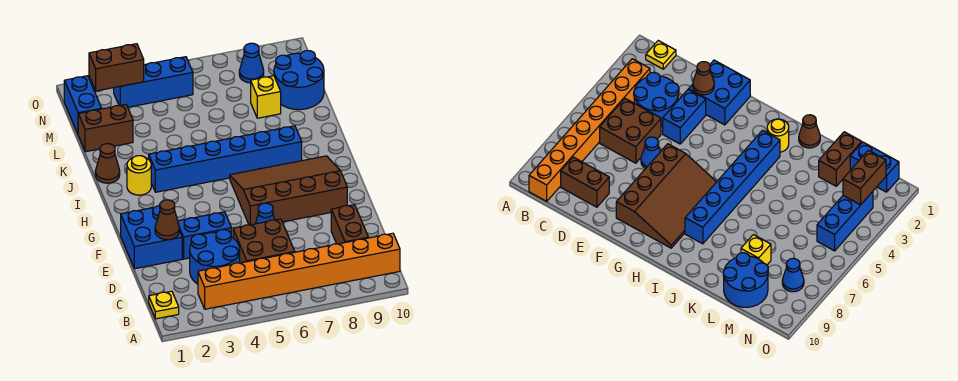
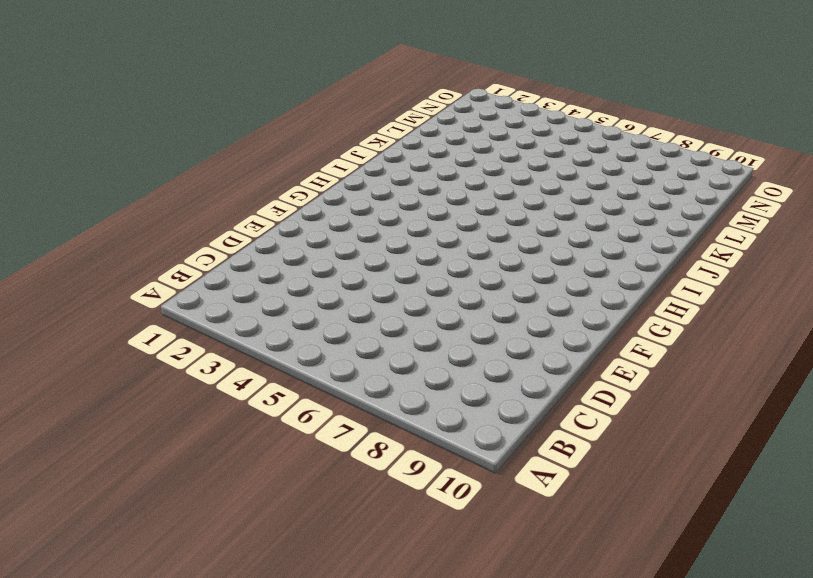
none -> yellow 1x1 plate [149,291,179,319]
none -> orange 1x8 brick [198,233,400,309]
none -> blue 2x2 round brick [190,230,240,284]

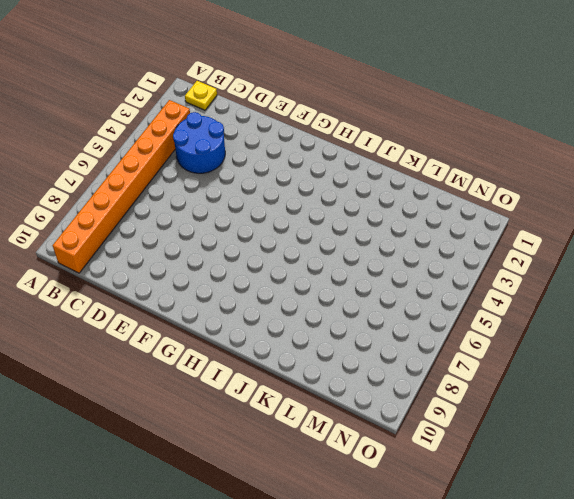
none -> brown 2x2 brick [233,219,295,263]
none -> brown 1x2 brick [331,205,368,244]
none -> blue 2x2 brick [121,206,182,269]

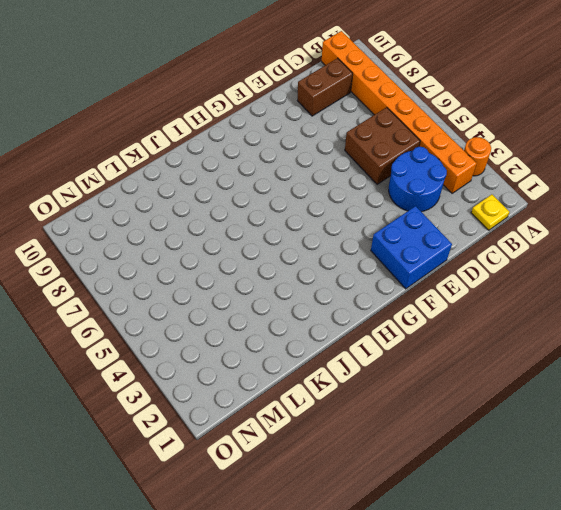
orange 1x1 round brick [464,137,491,176] -> none
none -> blue 1x2 brick [178,212,231,259]
none -> blue 1x1 cone [256,203,275,224]
none -> brown 3x4 slope [230,156,347,225]

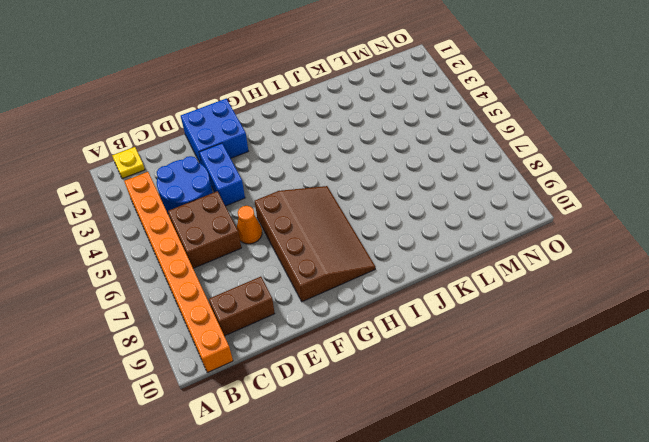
orange 1x1 cone [237,206,262,244] -> blue 1x1 cone [256,203,275,224]
none -> yellow 1x1 round brick [127,156,151,195]
none -> blue 1x6 brick [149,126,302,192]
none -> brown 1x1 cone [95,144,120,183]

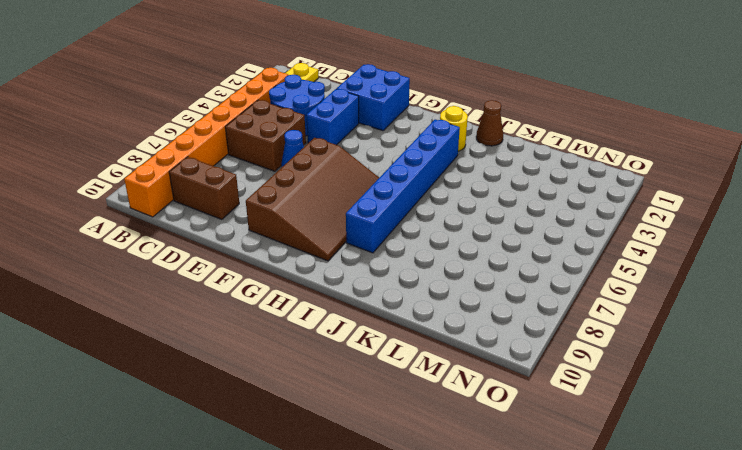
none -> brown 1x2 brick [78,104,133,152]
none -> yellow 1x1 brick [251,76,281,118]
none -> blue 2x2 round brick [274,51,324,110]

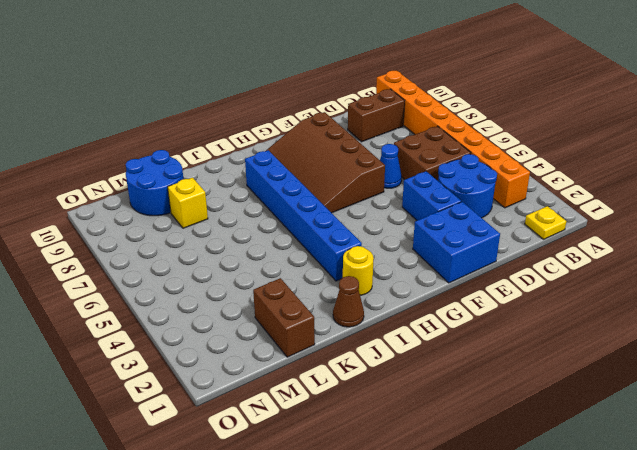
none -> blue 1x2 brick [64,76,102,134]
none -> blue 1x3 brick [114,57,193,107]
none -> blue 1x1 cone [239,43,264,83]

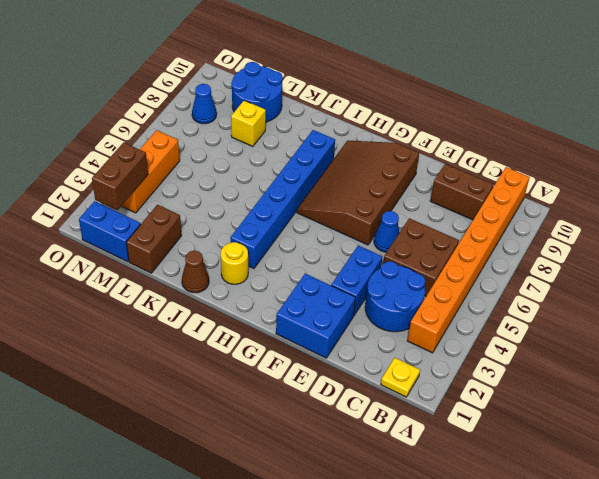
orange 1x3 brick [122,130,180,213] -> blue 1x3 brick [114,57,193,107]
none -> brown 1x1 cone [155,200,179,240]

